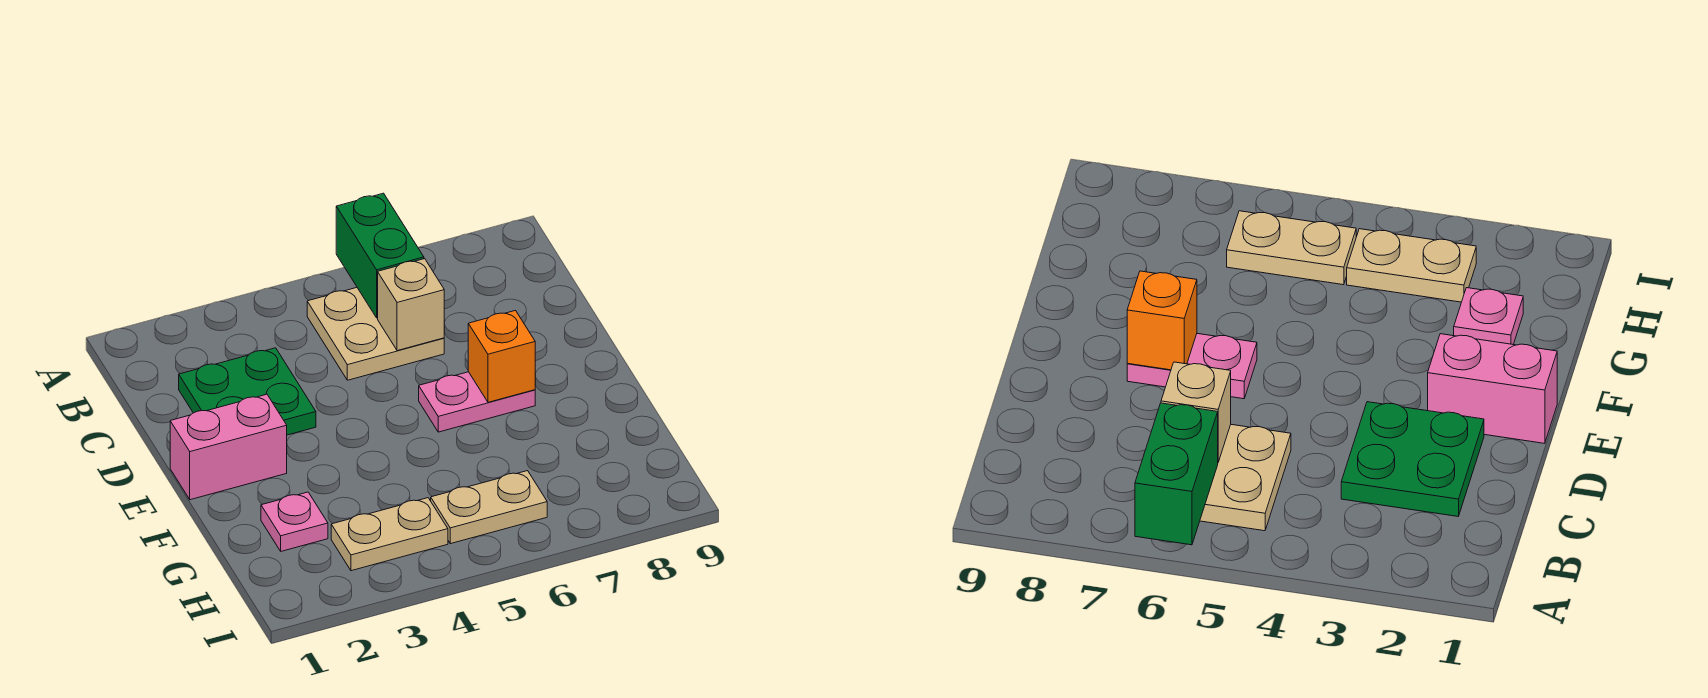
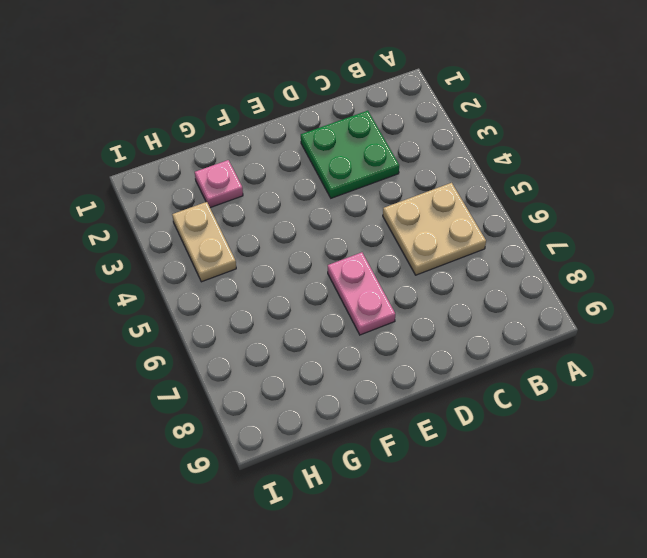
none -> pink 1x2 brick [170,394,287,500]
none -> tan 1x2 plate [431,471,547,544]

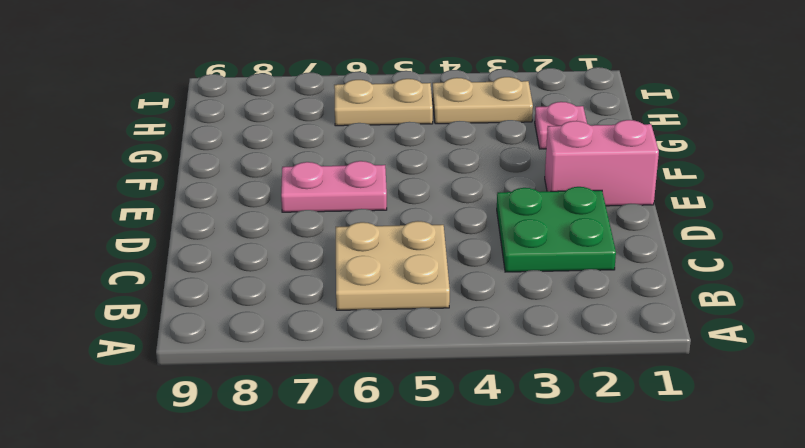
none -> green 1x2 brick [336,193,424,318]
none -> tan 1x1 brick [378,259,444,351]

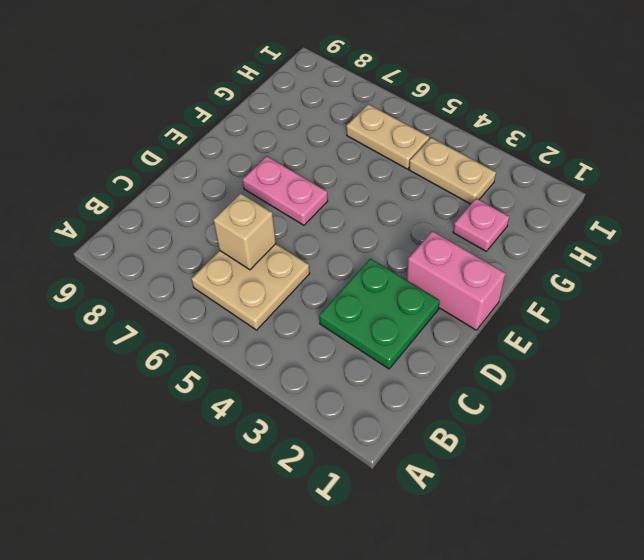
none -> green 1x2 brick [336,193,424,318]
none -> orange 1x1 brick [468,311,535,402]

